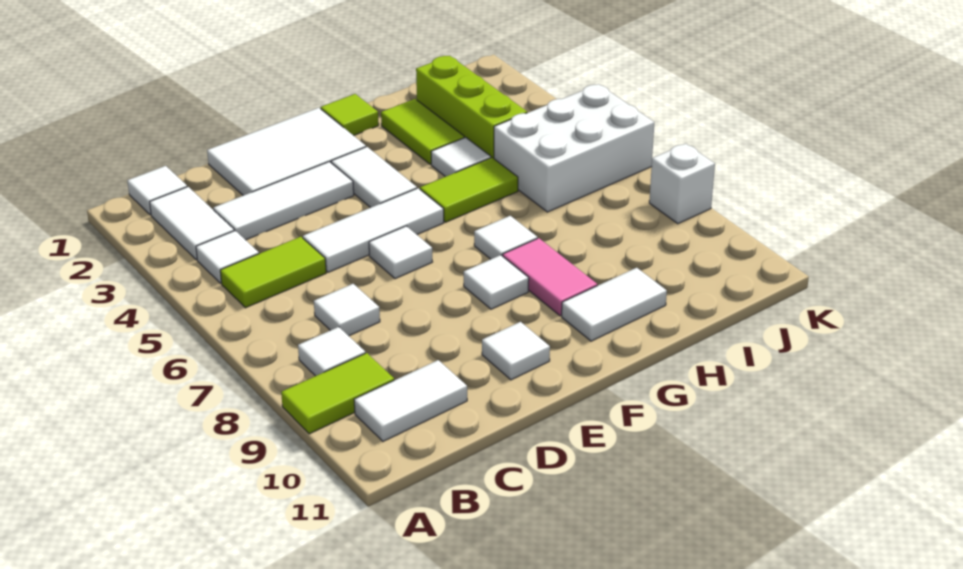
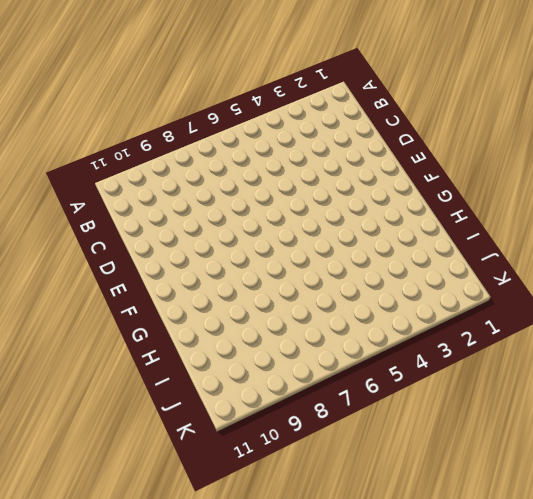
none -> lime 1x2 tile [281,353,394,434]
none -> white 1x1 tile [127,166,187,215]
none -> white 1x2 tile [150,187,234,260]

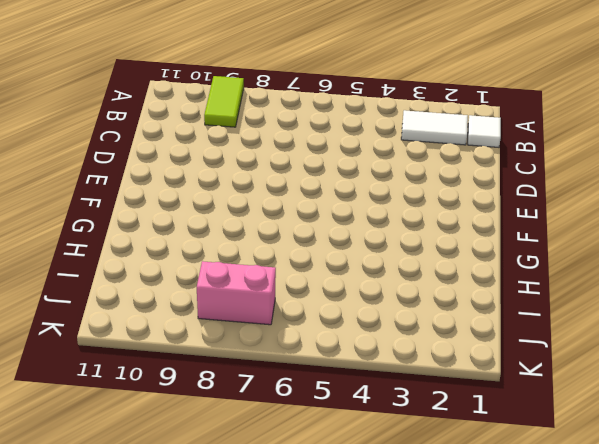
pink 1x2 brick [197,261,276,325] -> none
none -> white 1x1 tile [196,231,259,283]
none -> lime 1x2 tile [220,237,326,308]
none -> white 1x1 tile [298,327,365,376]

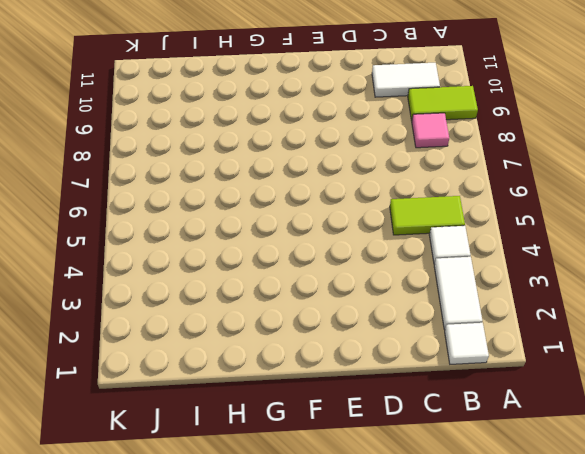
pink 1x1 tile [412,113,449,148] -> white 1x1 tile [298,327,365,376]
none -> white 1x3 tile [213,162,354,240]
none -> white 1x1 tile [314,284,380,336]
none -> white 2x3 tile [207,108,366,195]

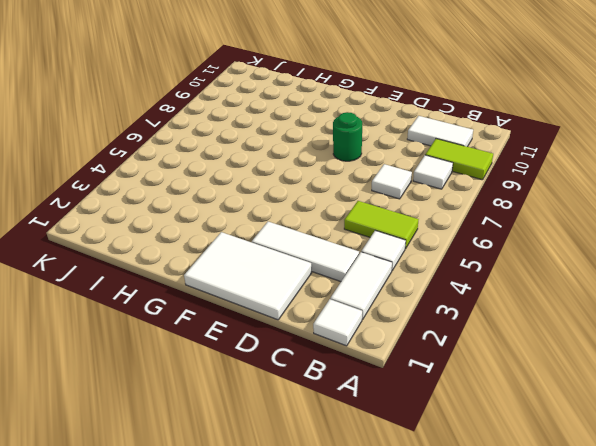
green 1x1 round brick [333,112,362,161] -> none
none -> white 1x3 tile [303,188,444,272]
none -> white 1x1 tile [369,226,432,279]
none -> white 1x1 tile [482,322,550,380]

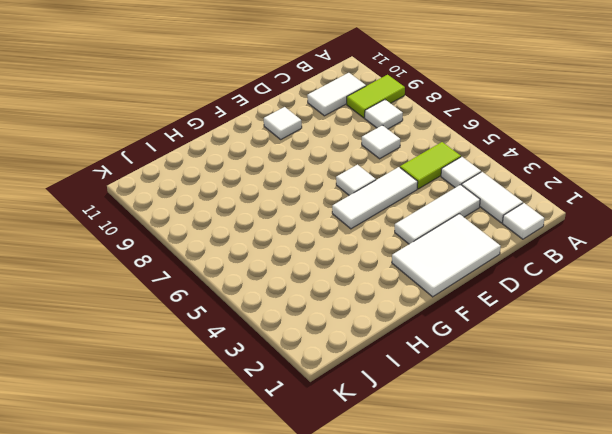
none -> white 1x2 tile [331,147,417,208]
none -> white 1x1 tile [464,255,529,309]
none -> lime 1x1 tile [321,94,379,136]

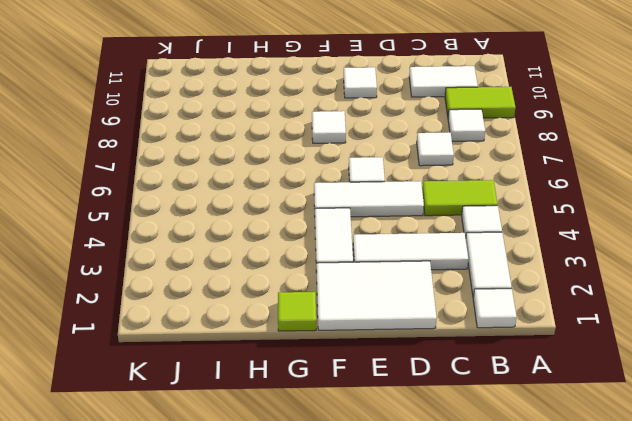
none -> lime 1x2 tile [420,158,518,222]
none -> white 1x1 tile [474,216,538,259]
none -> pink 1x2 tile [503,238,597,316]

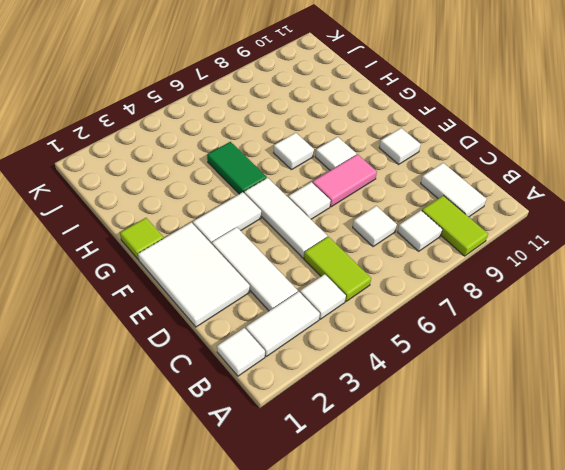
pink 1x2 tile [312,154,377,207] -> pink 1x2 tile moved to [503,238,597,316]
green 1x2 tile [207,142,267,194] -> lime 1x2 tile [420,158,518,222]
none -> white 1x2 tile [562,268,667,341]
none -> lime 1x2 tile [381,99,465,164]
none -> white 1x1 tile [431,137,491,177]

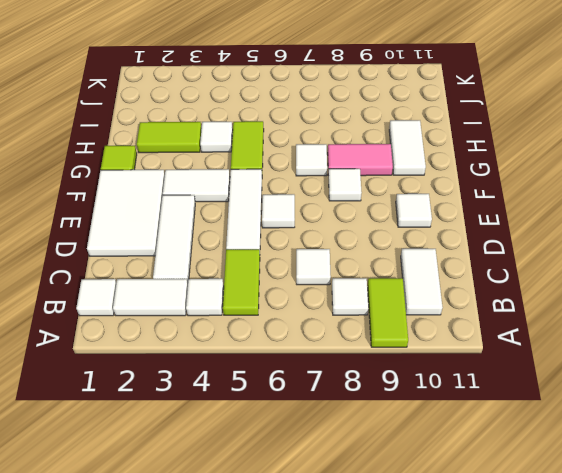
none -> lime 1x3 brick [416,56,527,158]
none -> white 2x3 brick [494,84,654,212]
none -> white 1x1 brick [649,144,715,224]

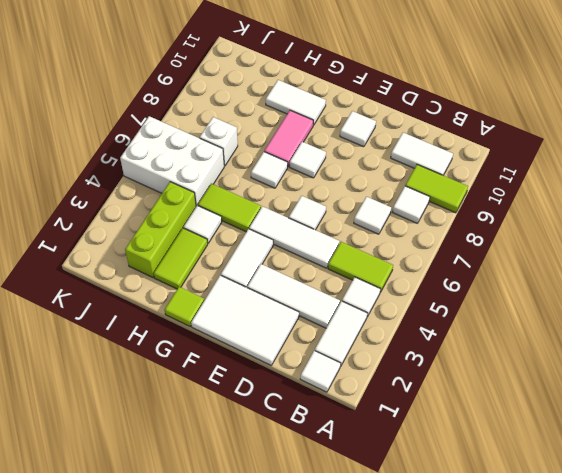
white 1x1 brick [200,117,238,166] -> white 1x1 brick moved to [649,144,715,224]

